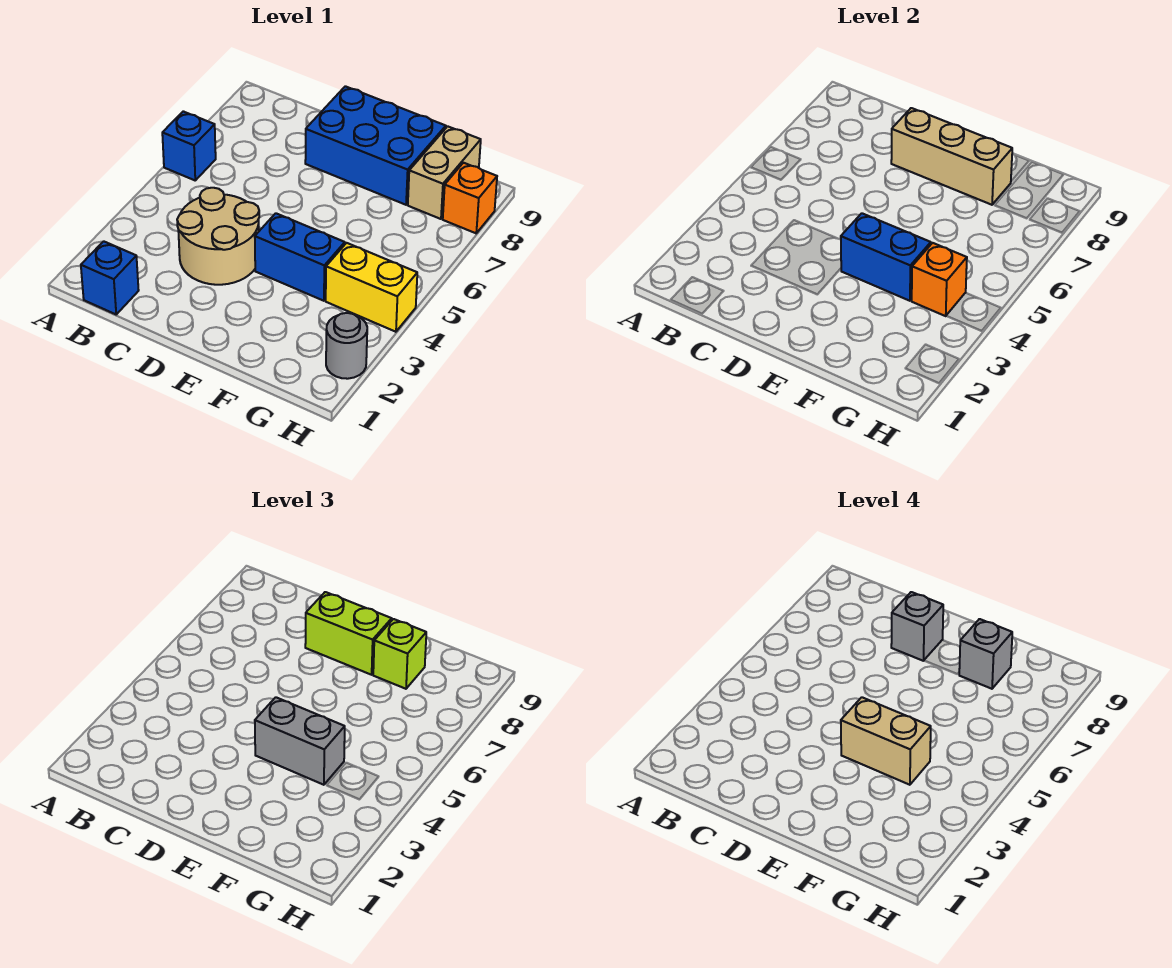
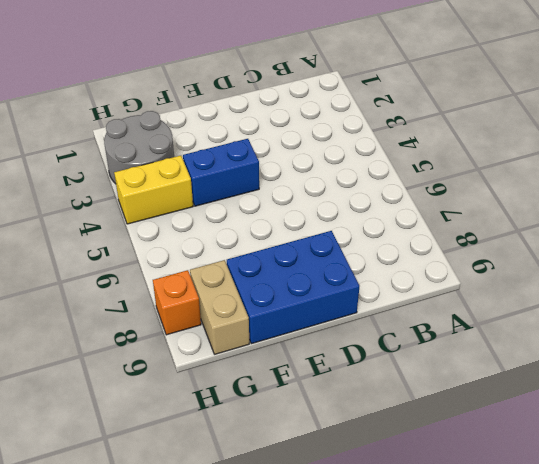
grey 2x2 round brick [104,111,174,184] -> grey 1x1 round brick [326,313,367,379]
none -> blue 1x1 brick [162,111,216,180]
none -> blue 1x1 brick [81,241,139,314]
none -> tan 2x2 round brick [177,188,259,285]

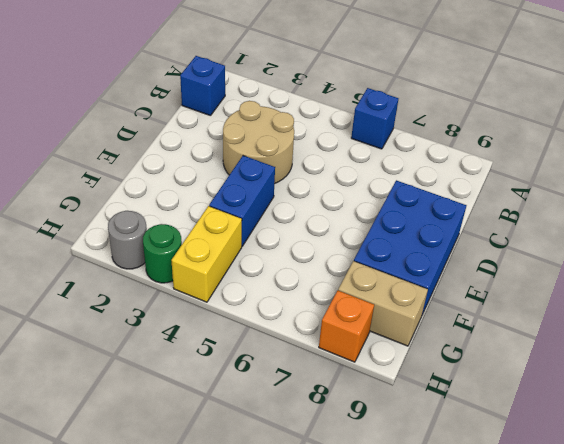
green 1x1 round brick [143,224,182,283] -> none
none -> tan 1x3 brick [891,108,1012,205]
none -> blue 1x2 brick [841,213,931,301]
none -> orange 1x1 brick [912,243,967,316]

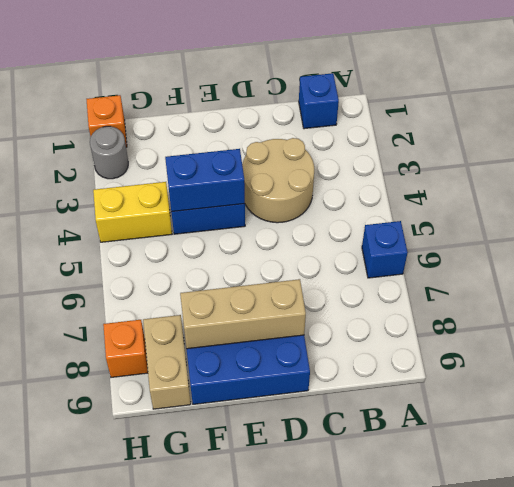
orange 1x1 brick [86,95,127,147] -> orange 1x1 brick moved to [912,243,967,316]
none -> lime 1x2 brick [305,592,392,675]
none -> grey 1x2 brick [255,697,345,785]
none -> lime 1x1 brick [373,619,426,689]

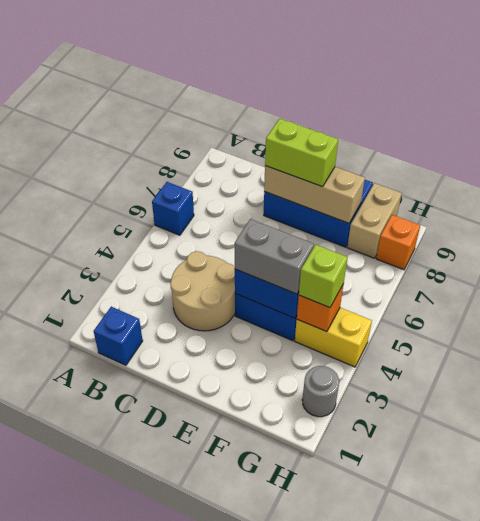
lime 1x1 brick [299,245,348,308] -> lime 1x1 brick moved to [373,619,426,689]
none -> grey 1x1 brick [891,592,943,661]
none -> tan 1x2 brick [841,697,931,785]
none -> grey 1x1 brick [959,619,1012,689]

